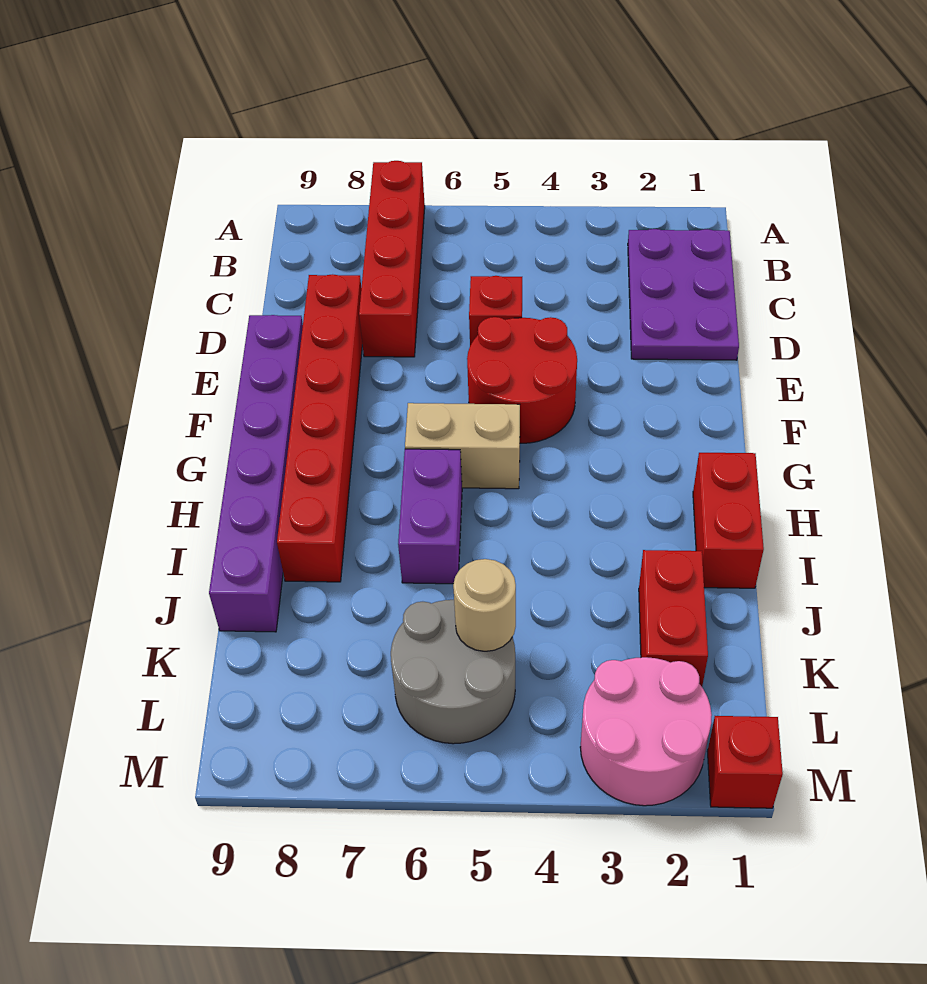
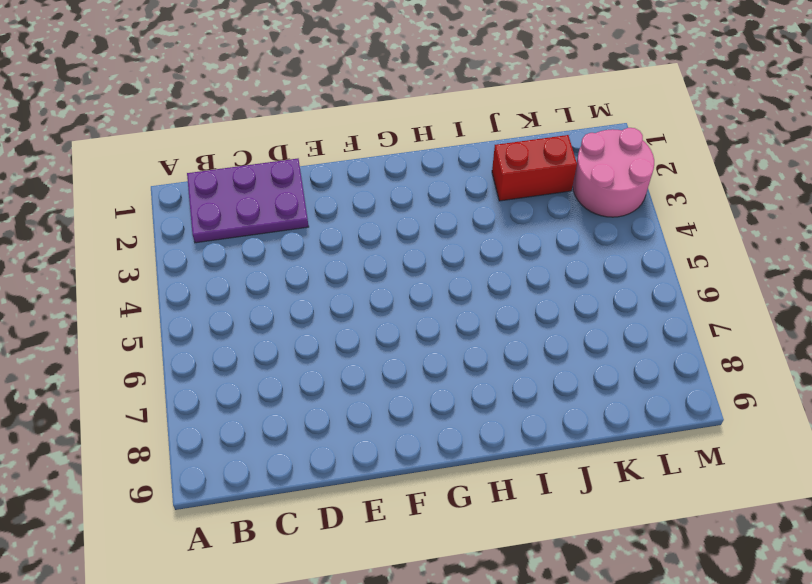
none -> red 1x4 brick [359,161,425,357]
none -> red 1x1 brick [469,276,522,345]
none -> red 1x6 brick [277,274,362,582]

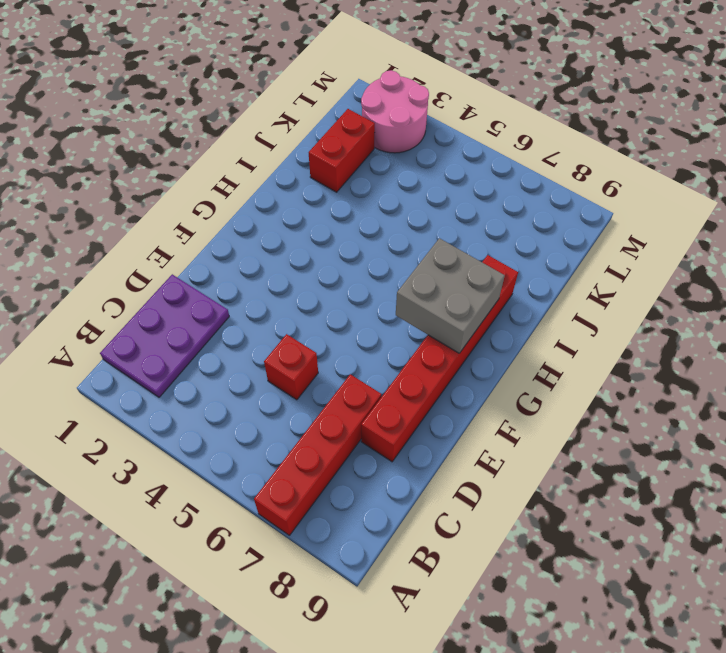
grey 2x2 brick [396,238,505,353] -> none
none -> red 2x2 round brick [467,317,577,443]
none -> purple 1x6 brick [209,315,303,632]
none -> tan 1x2 brick [405,403,520,489]

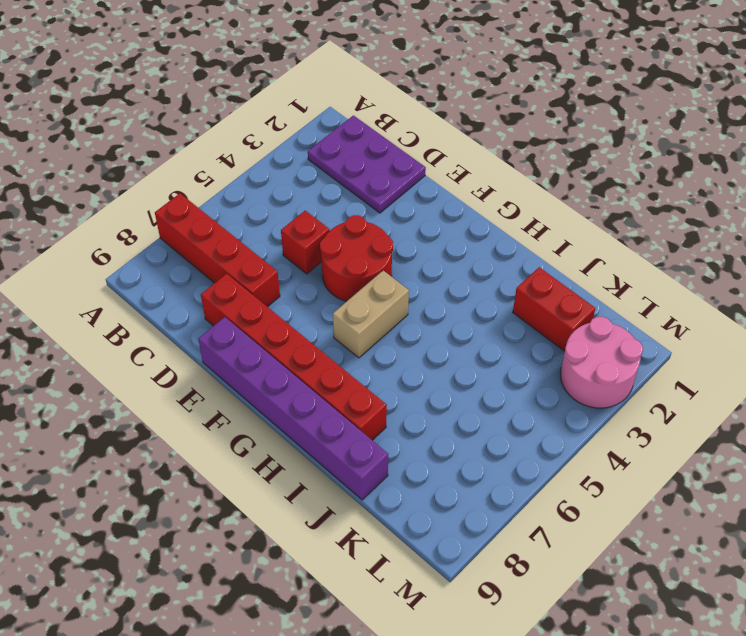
none -> red 1x2 brick [693,453,764,588]
none -> purple 1x2 brick [398,449,462,584]
none -> grey 2x2 round brick [391,600,515,744]

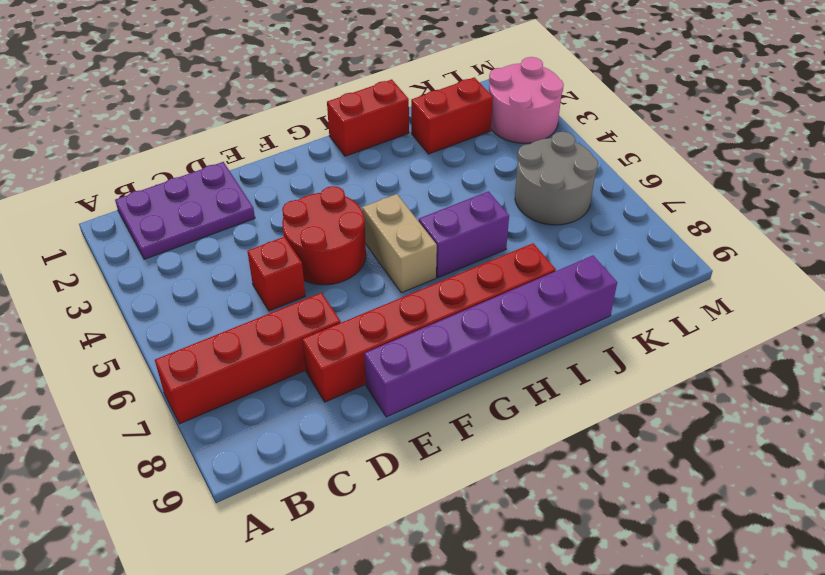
none -> red 1x1 brick [707,716,783,808]
none -> tan 1x1 round brick [453,559,516,651]

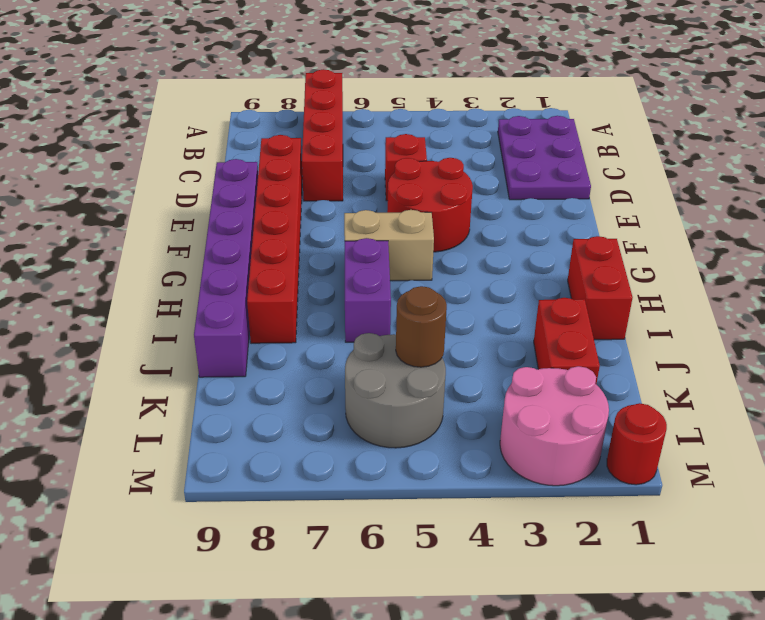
brown 1x1 round brick [396,286,447,367] -> tan 1x1 round brick [453,559,516,651]
red 1x1 round brick [607,403,667,485] -> red 1x1 brick [707,716,783,808]

